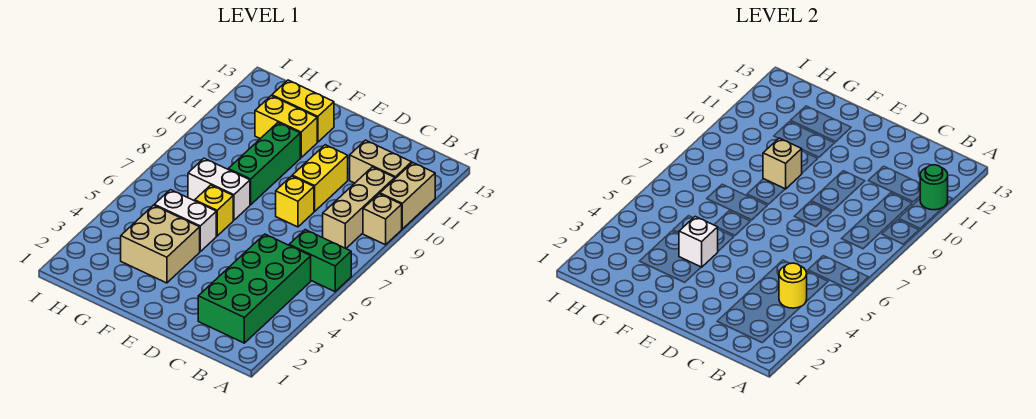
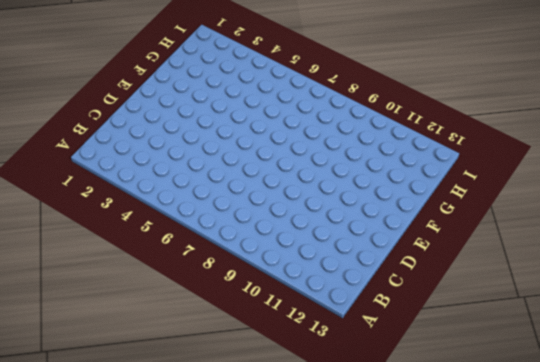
none -> green 1x2 brick [289,230,351,292]
none -> tan 1x1 brick [363,194,402,245]
none -> tan 1x2 brick [380,163,435,229]

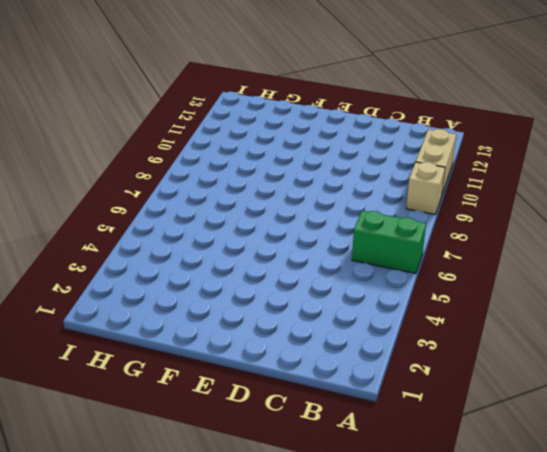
none -> green 2x4 brick [198,234,311,343]
none -> tan 1x3 brick [323,167,395,249]
none -> tan 1x2 brick [350,140,412,183]

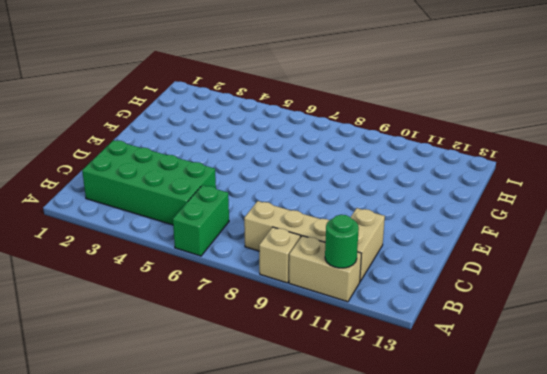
none -> yellow 1x1 brick [276,176,314,227]
none -> yellow 1x2 brick [292,145,348,211]
none -> tan 2x2 brick [121,205,200,283]

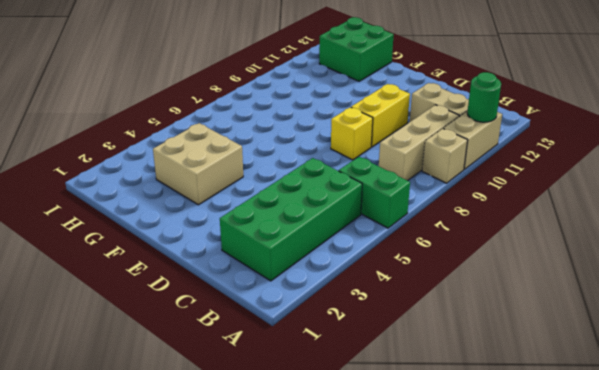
green 2x2 brick [319,17,394,81] -> yellow 1x2 brick [272,80,334,142]
none -> white 1x2 brick [154,190,216,251]
none -> yellow 1x1 brick [195,185,233,236]
none -> white 1x2 brick [188,158,250,220]

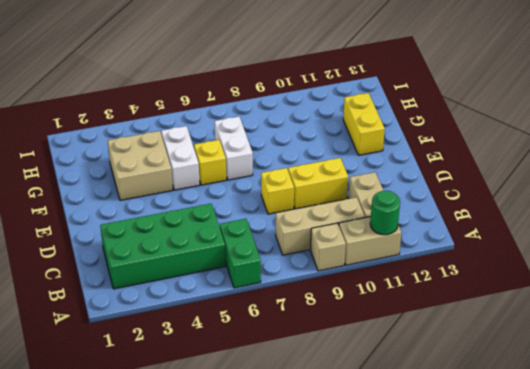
none -> green 1x3 brick [228,123,300,205]
none -> yellow 1x2 brick [255,96,317,158]
none -> yellow 1x1 round brick [779,263,807,308]

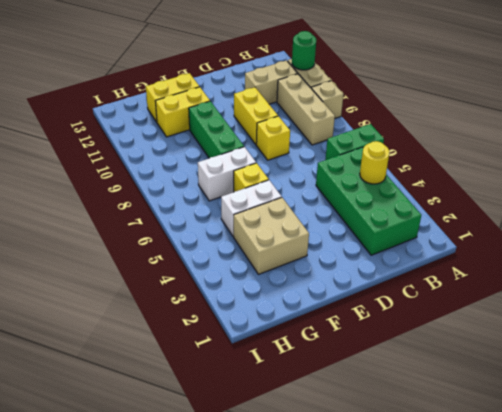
none -> white 1x1 brick [679,216,718,267]
none -> tan 1x1 brick [763,138,802,189]

